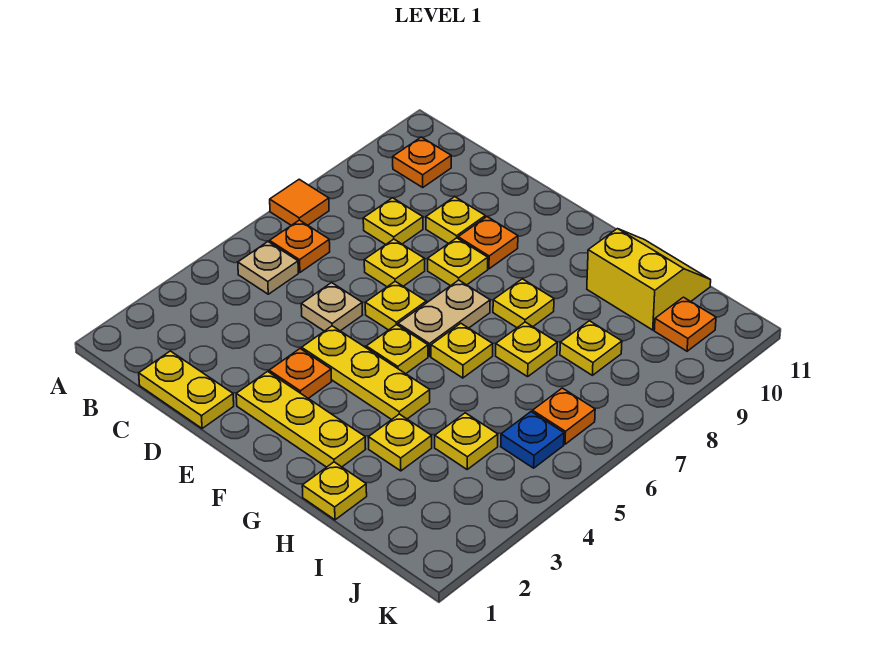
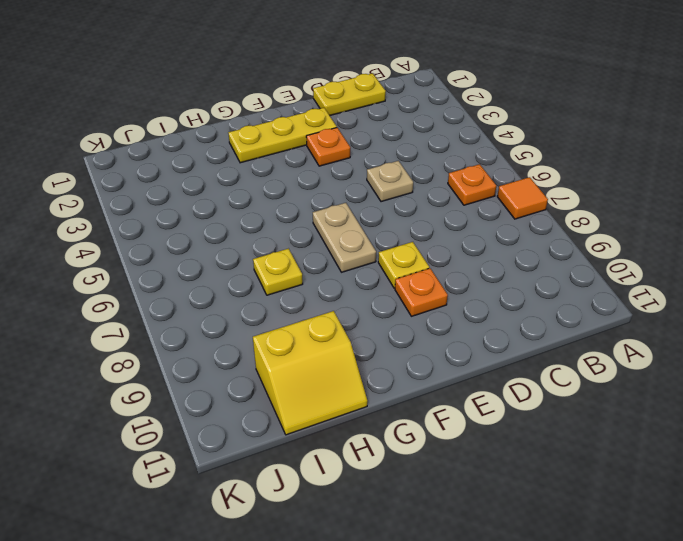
none -> tan 1x1 plate [238,242,298,294]
none -> orange 1x1 plate [393,137,451,187]
none -> yellow 1x1 plate [363,198,423,245]

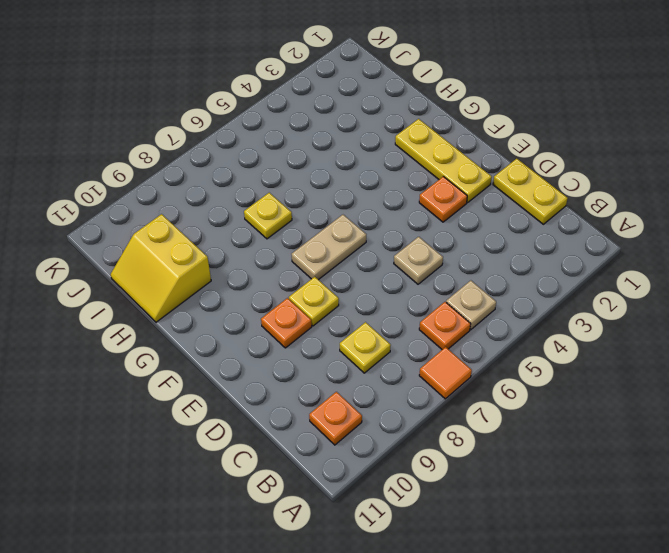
none -> yellow 1x1 plate [364,239,425,287]
none -> yellow 1x1 plate [426,197,485,244]
none -> yellow 1x3 plate [302,326,430,420]

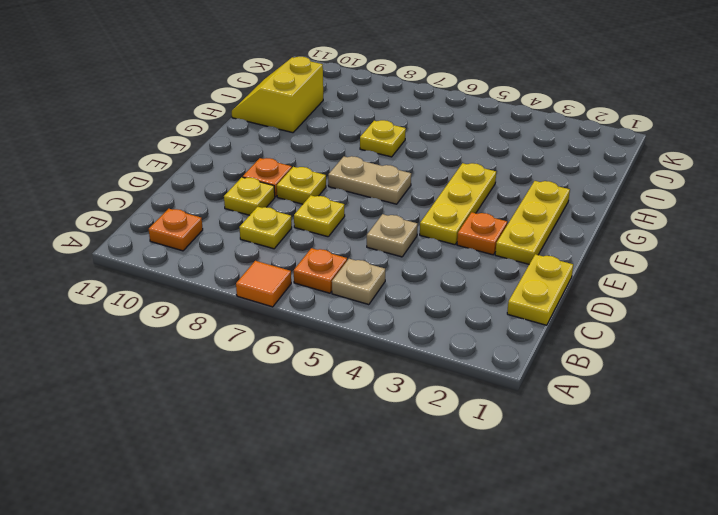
none -> yellow 1x1 plate [365,281,426,330]
none -> yellow 1x1 plate [366,324,428,374]
none -> yellow 1x1 plate [431,323,493,378]

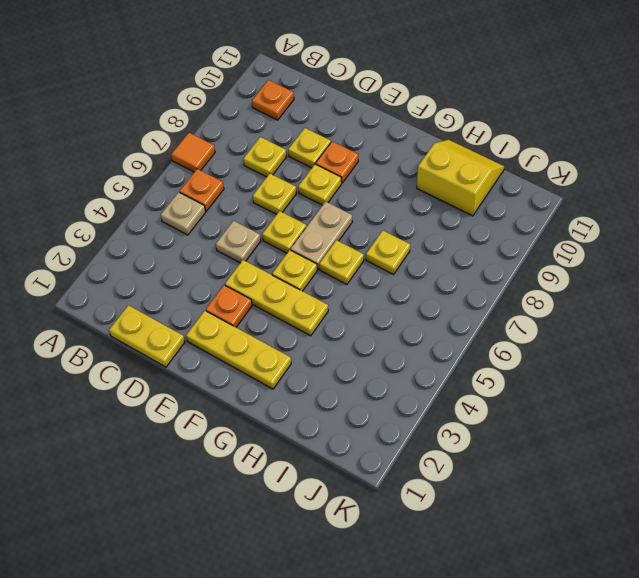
none -> yellow 1x1 plate [493,279,554,328]
none -> yellow 1x1 plate [302,462,367,520]
none -> yellow 1x1 plate [368,414,432,471]

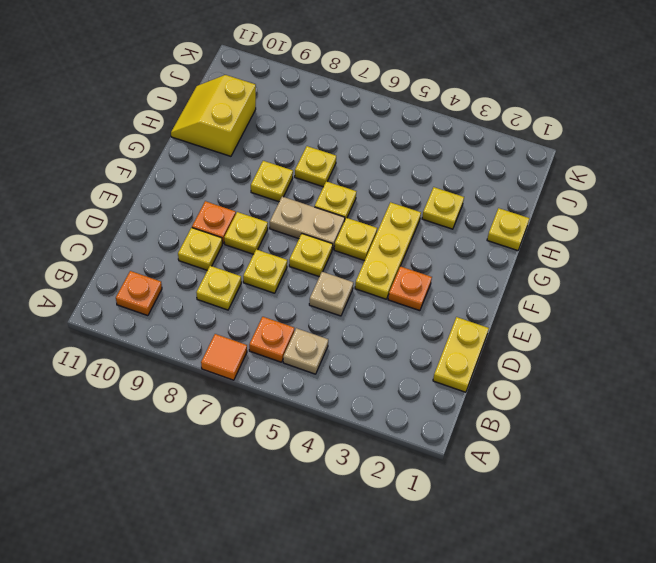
none -> yellow 1x3 plate [236,371,366,467]
none -> yellow 1x1 plate [435,413,498,469]
none -> yellow 1x1 plate [560,321,622,375]

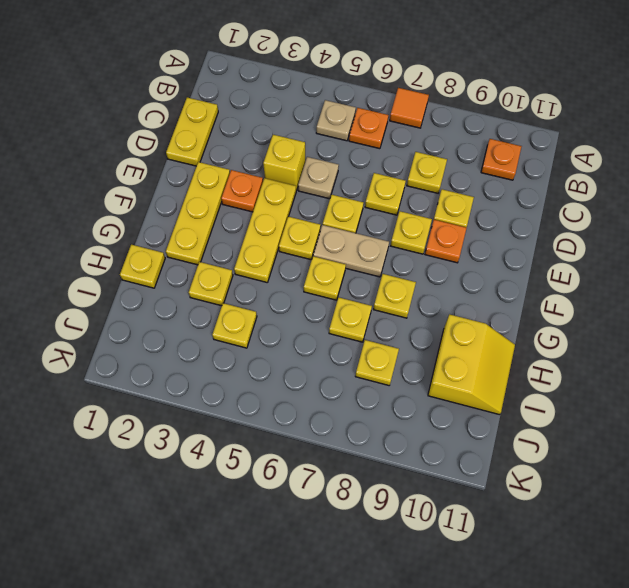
yellow 1x1 brick [263,135,305,190] -> none
none -> blue 1x1 plate [501,412,564,468]
none -> orange 1x1 plate [533,388,595,444]
none -> orange 1x1 plate [654,297,716,351]

